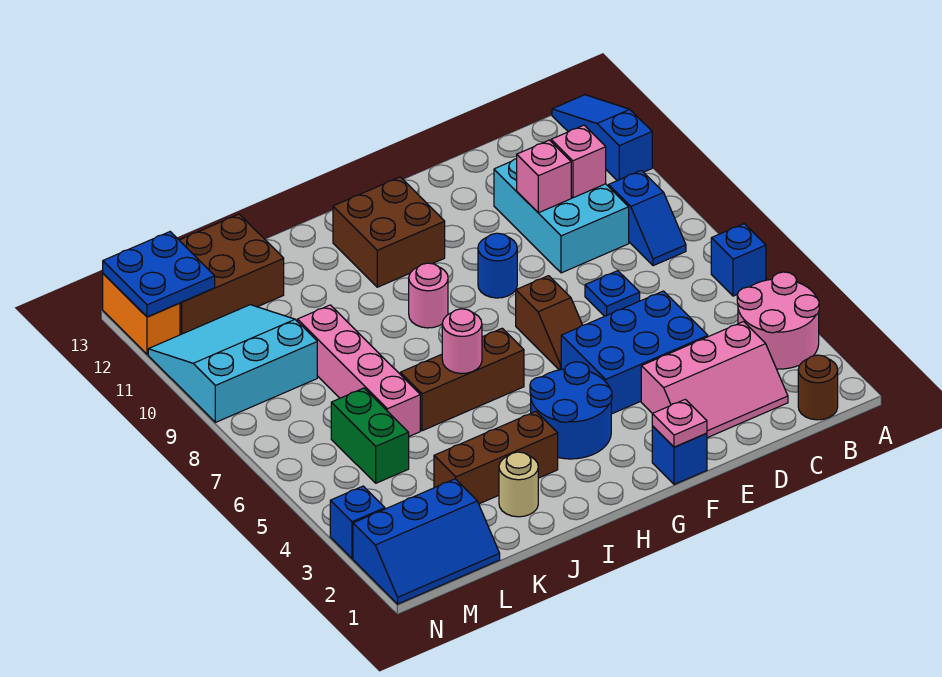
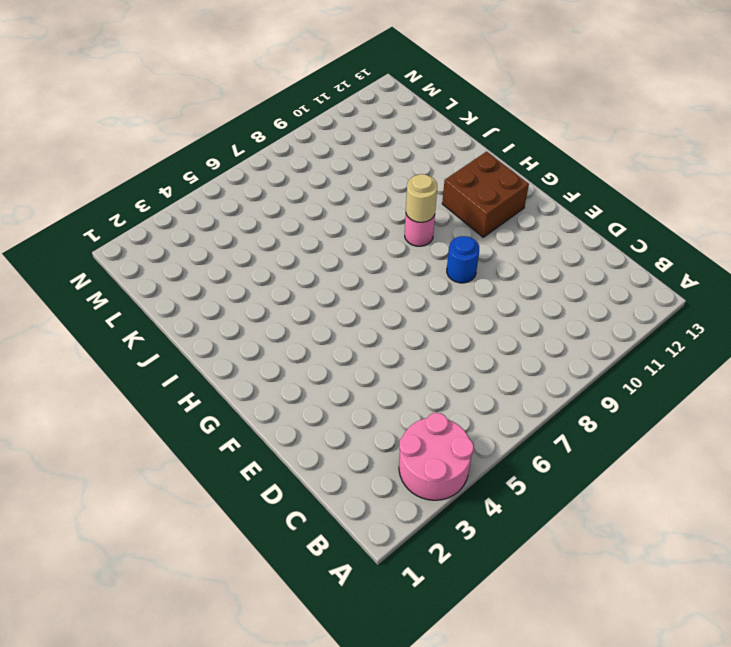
tan 1x1 round brick [406,174,437,222] -> tan 1x1 round brick moved to [499,452,538,517]
none -> blue 1x1 brick [711,224,766,296]
none -> blue 1x3 slope [552,95,652,181]
none -> brown 1x1 round brick [798,355,838,420]
none -> blue 1x2 slope [609,170,686,266]

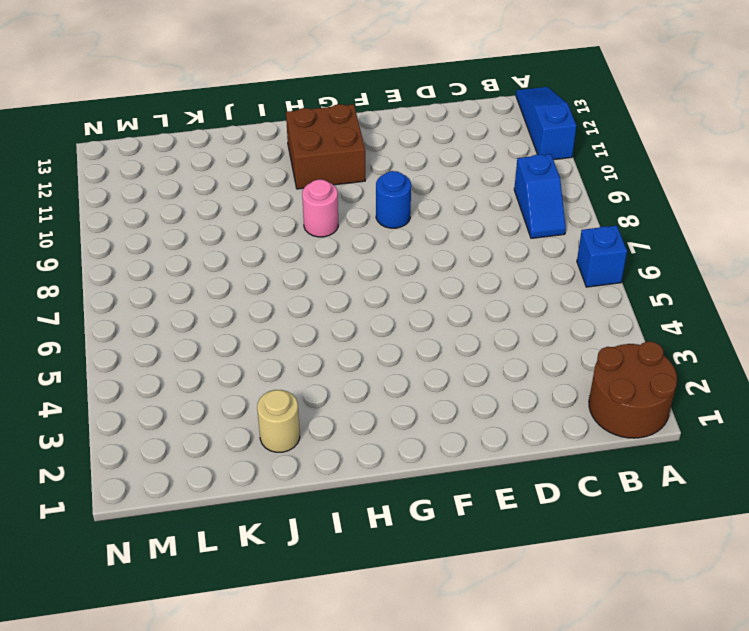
brown 2x2 round brick [589,341,677,438] -> brown 1x1 round brick [798,355,838,420]
none -> pink 2x2 round brick [737,272,819,369]
none -> pink 2x3 slope [641,322,788,438]
none -> cyan 2x3 brick [494,159,629,273]
none -> blue 2x3 brick [561,291,708,414]

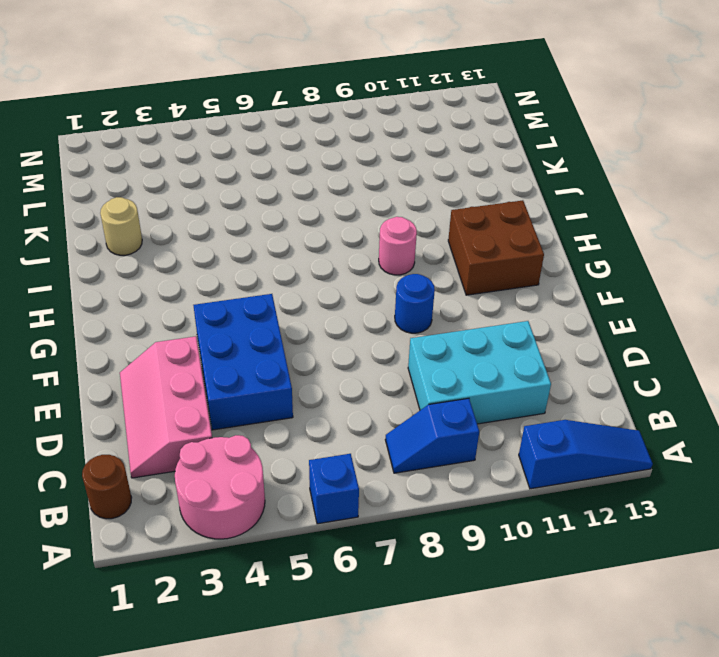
none -> blue 1x1 plate [585,271,640,316]
none -> blue 1x1 brick [652,426,707,485]
none -> brown 1x2 slope [516,276,582,370]
none -> blue 2x2 round brick [530,362,612,459]

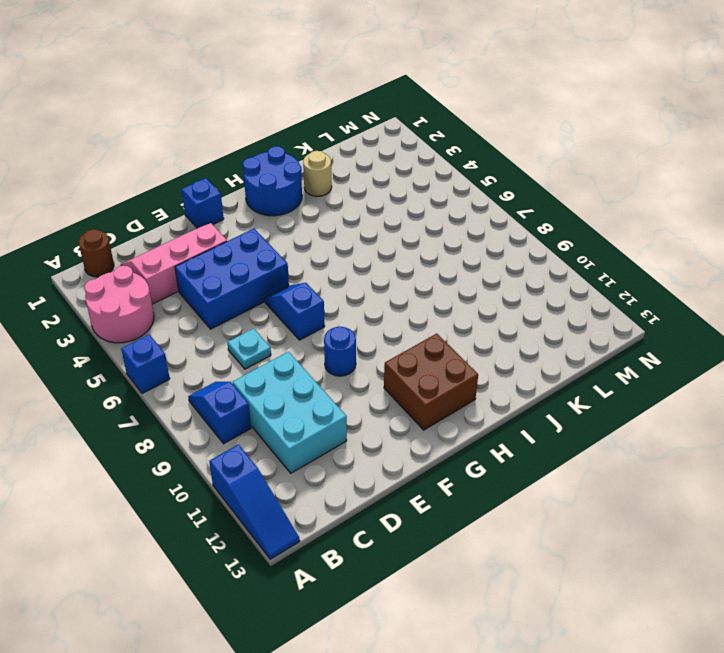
cyan 1x1 plate [227,328,271,369] -> blue 1x1 plate [585,271,640,316]
blue 1x2 slope [265,283,325,340] -> brown 1x2 slope [516,276,582,370]
blue 2x2 round brick [243,146,302,216] -> blue 2x2 round brick moved to [530,362,612,459]
none -> brown 1x3 brick [400,328,524,431]
none -> pink 1x1 round brick [409,263,448,328]
none -> brown 1x3 brick [434,411,558,504]
none -> pink 1x4 brick [297,305,420,436]

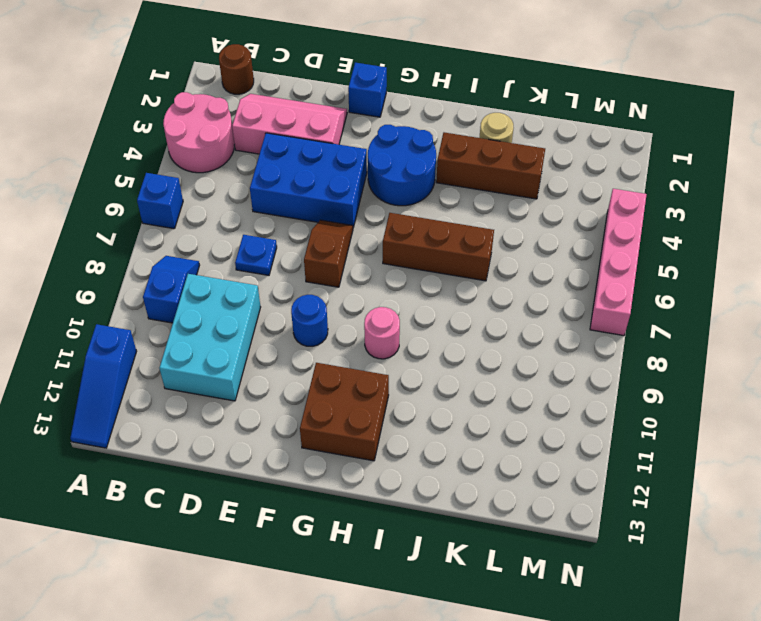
pink 1x4 brick [590,189,647,336] -> pink 1x4 brick moved to [297,305,420,436]
none -> brown 2x3 brick [179,214,284,335]
none -> blue 2x3 slope [353,479,500,604]
none -> green 1x2 brick [331,388,409,483]
none -> cyan 3x3 slope [148,305,317,422]

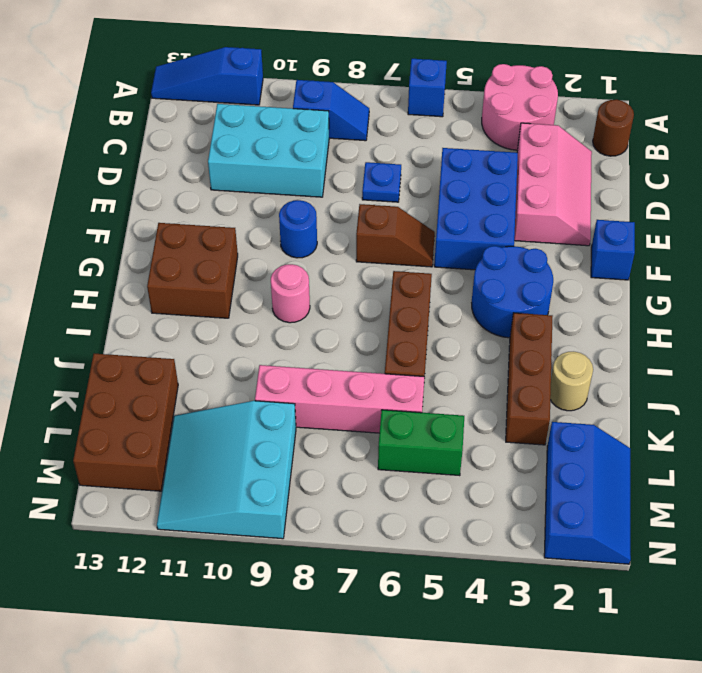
none -> blue 1x1 brick [330,486,385,559]
none -> orange 1x2 brick [103,274,180,354]
none -> pink 1x1 brick [551,125,606,198]
none -> pink 1x1 brick [517,140,571,213]

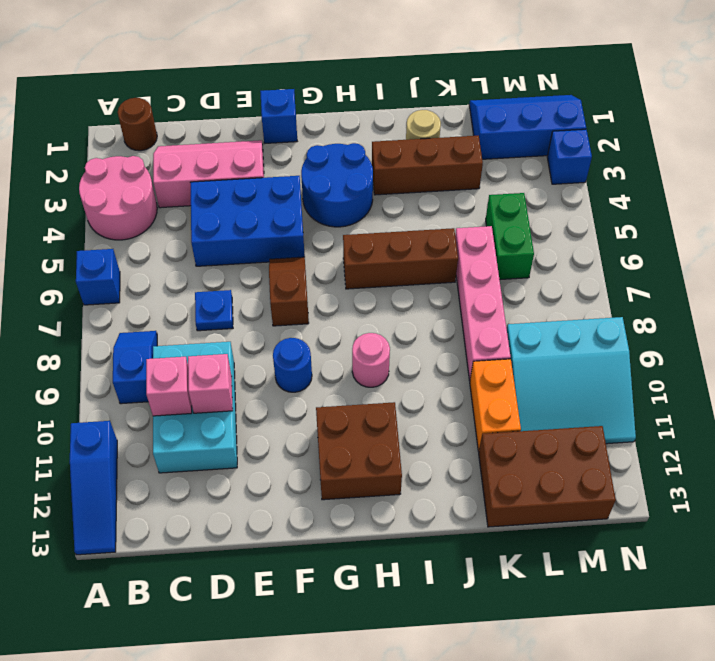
orange 1x2 brick [470,359,521,452] -> orange 1x2 brick moved to [103,274,180,354]
none -> pink 1x1 plate [652,399,707,447]
none -> pink 1x1 round brick [442,309,482,374]
none -> blue 2x2 plate [103,232,215,317]

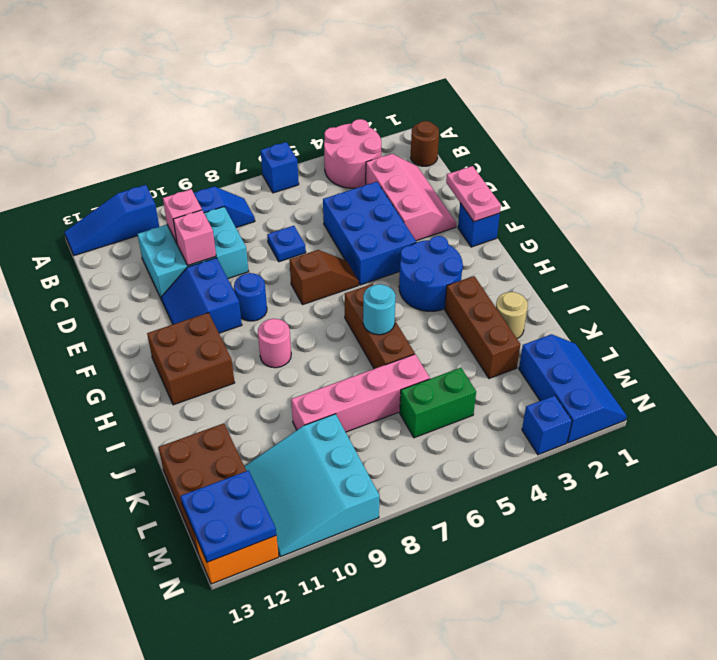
pink 1x2 plate [446,166,501,222] -> pink 1x1 plate [652,399,707,447]
blue 2x2 slope [161,258,242,333] -> none
cyan 1x1 round brick [363,284,396,335] -> pink 1x1 round brick [442,309,482,374]

